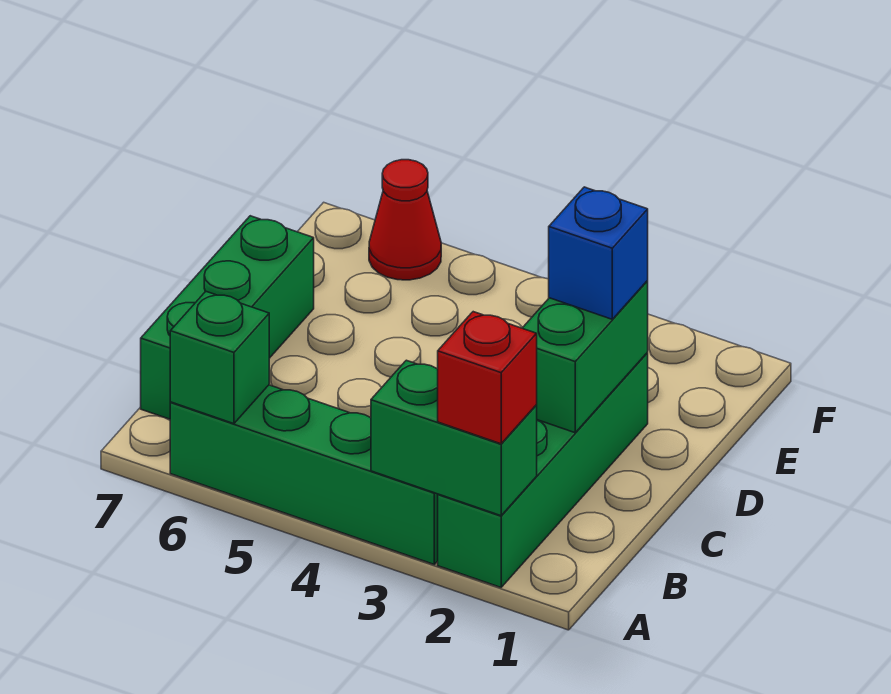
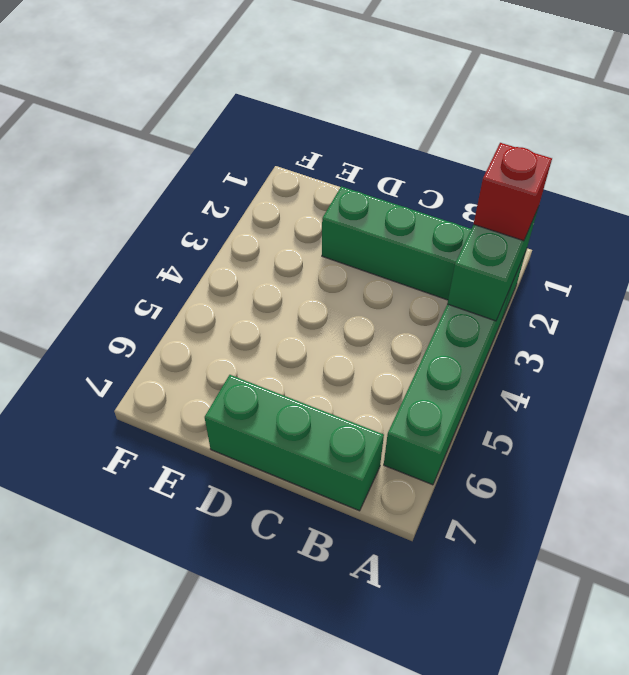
none -> red 1x1 cone [369,160,441,280]
none -> green 1x1 brick [170,292,269,424]

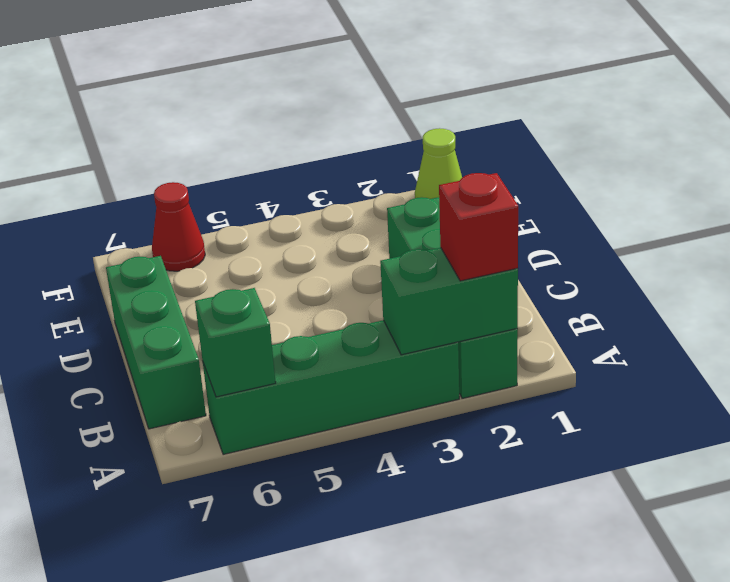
lime 1x1 cone [415,128,462,199] -> none
none -> green 1x2 brick [523,281,648,433]
none -> blue 1x1 brick [549,187,648,319]

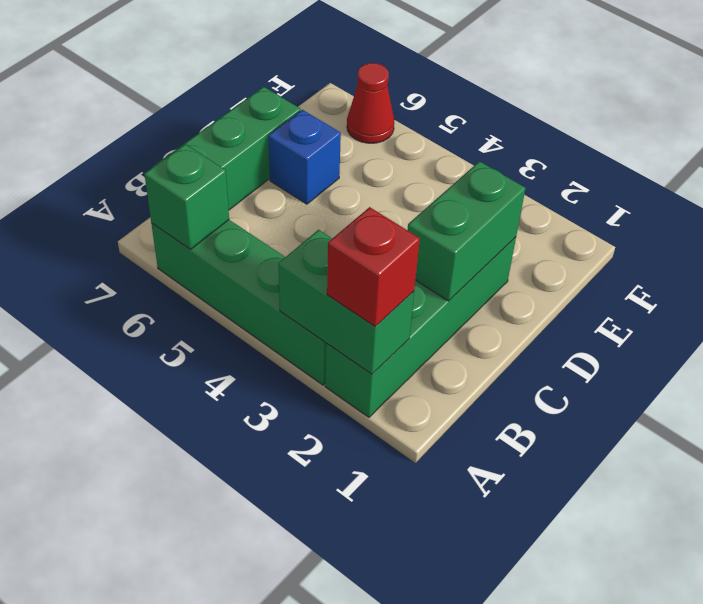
blue 1x1 brick [268,110,341,204] -> blue 1x1 brick moved to [549,187,648,319]

